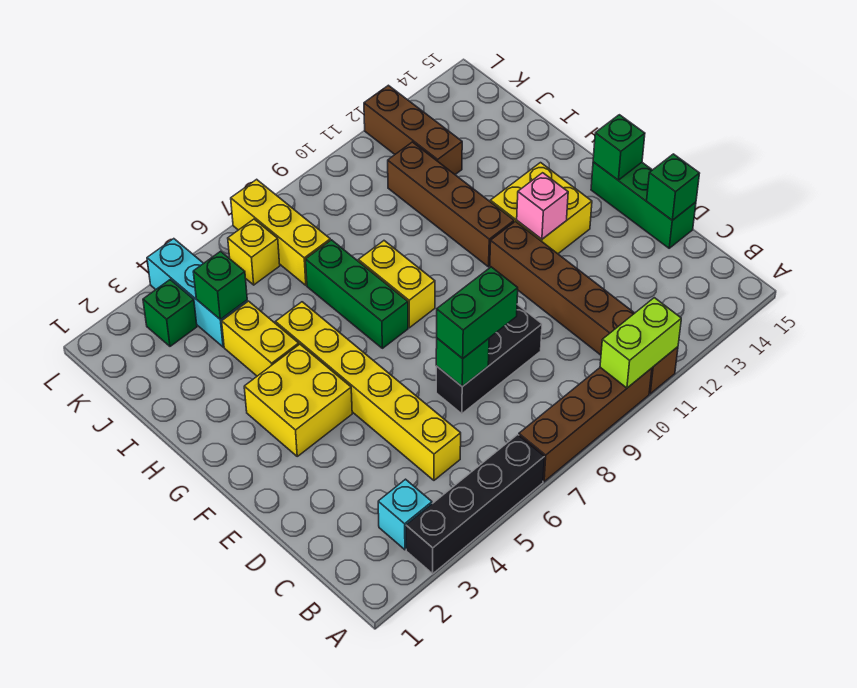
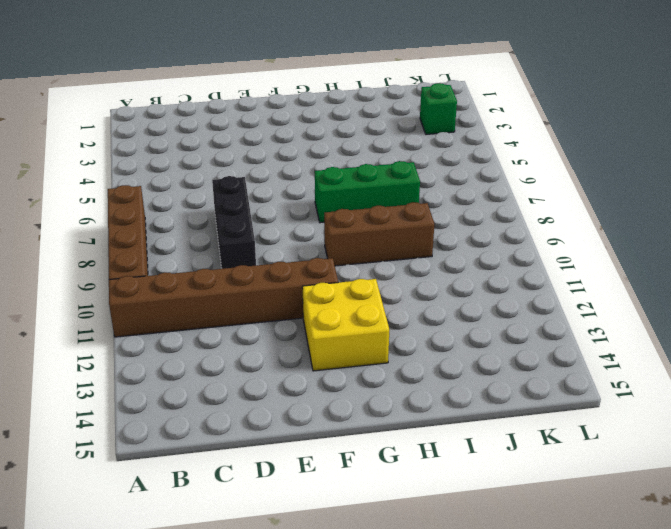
brown 1x3 brick [324,202,434,266] -> brown 1x3 brick moved to [364,85,462,174]
none -> black 1x4 brick [406,435,544,574]
none -> cyan 1x1 brick [378,479,432,550]
none -> yellow 1x6 brick [276,302,461,480]

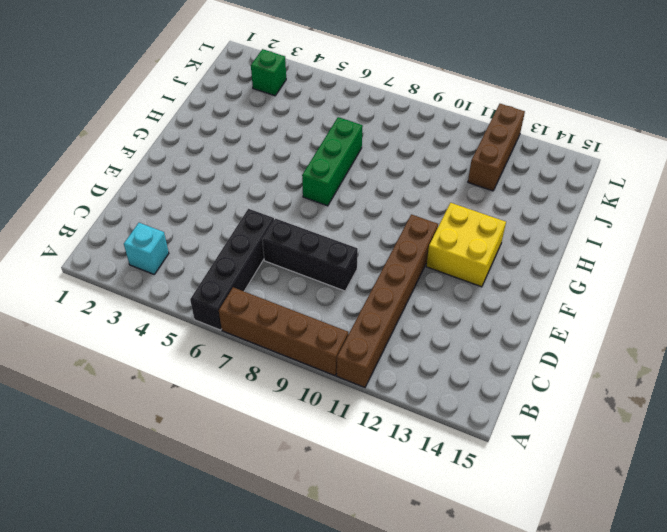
black 1x4 brick [190,209,274,330] -> black 1x4 brick turned to [406,435,544,574]
none -> yellow 1x6 brick [276,302,461,480]
none -> green 1x3 brick [591,162,696,248]
none -> yellow 2x2 brick [244,344,352,456]

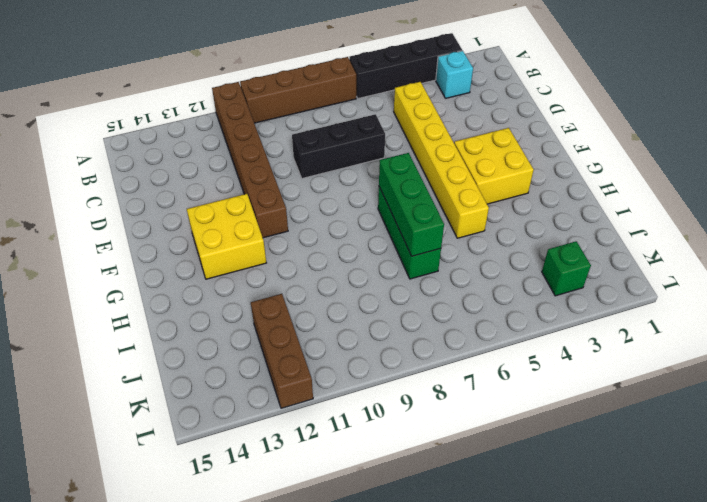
green 1x3 brick [379,153,444,256] -> green 1x3 brick moved to [591,162,696,248]
none -> yellow 1x2 brick [358,241,435,328]
none -> brown 1x4 brick [388,142,514,267]
none -> yellow 1x2 brick [222,301,299,376]

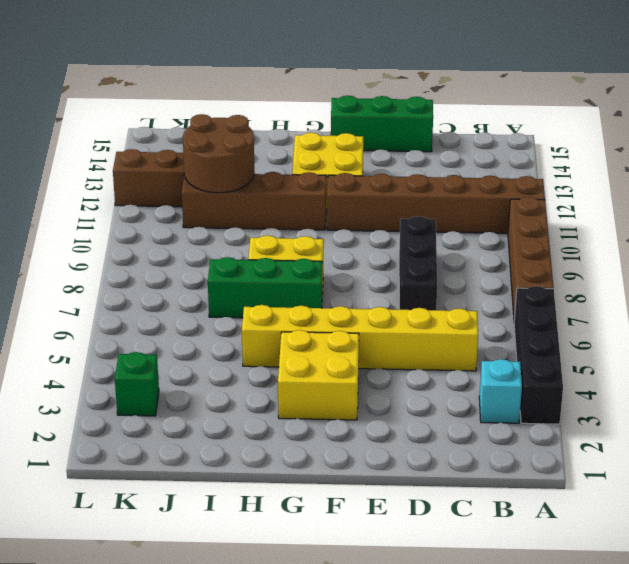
brown 2x2 round brick [183,114,255,193] -> none
none -> yellow 1x2 brick [222,301,299,376]
none -> cyan 1x3 brick [147,239,247,347]
none -> yellow 1x3 brick [231,179,330,285]

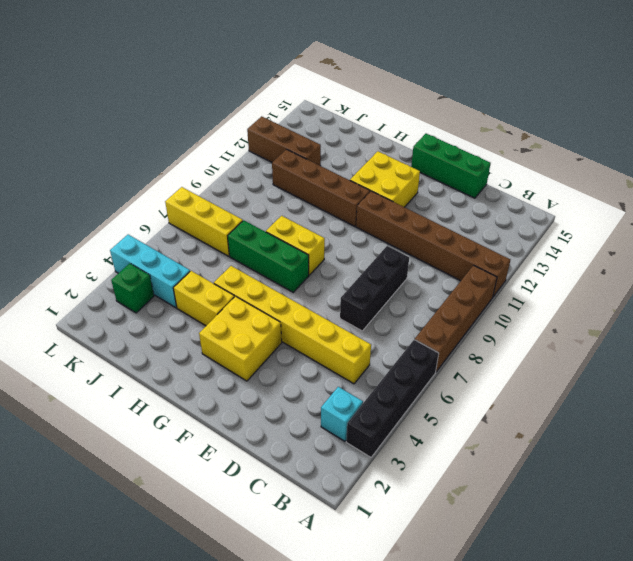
none -> yellow 1x1 brick [228,219,280,285]
none -> lime 1x2 brick [600,298,681,388]
none -> green 1x1 brick [436,338,489,387]

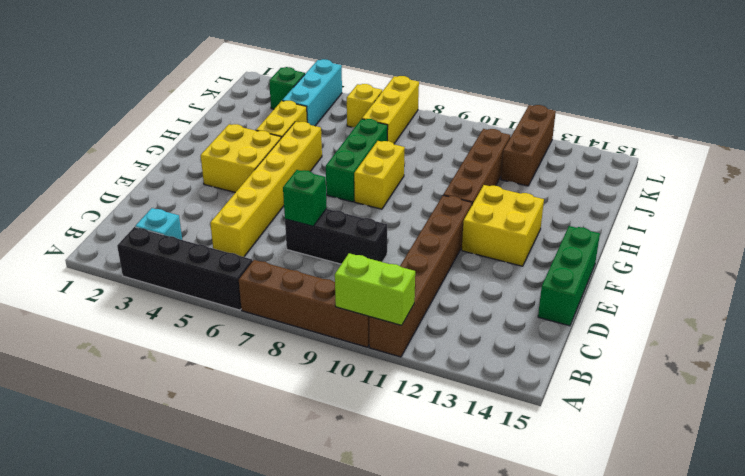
none -> green 1x1 brick [647,154,700,220]
none -> pink 1x1 brick [517,173,568,239]
none -> green 1x1 brick [593,115,645,180]

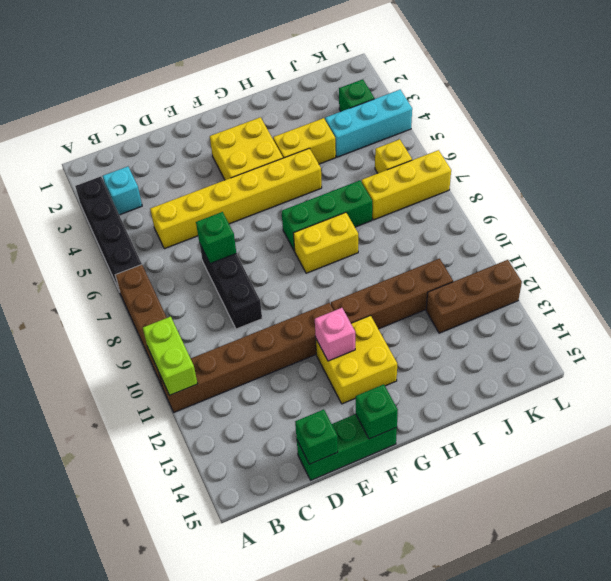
none -> green 1x1 brick [193,251,247,319]
none -> green 1x2 brick [437,267,518,359]

